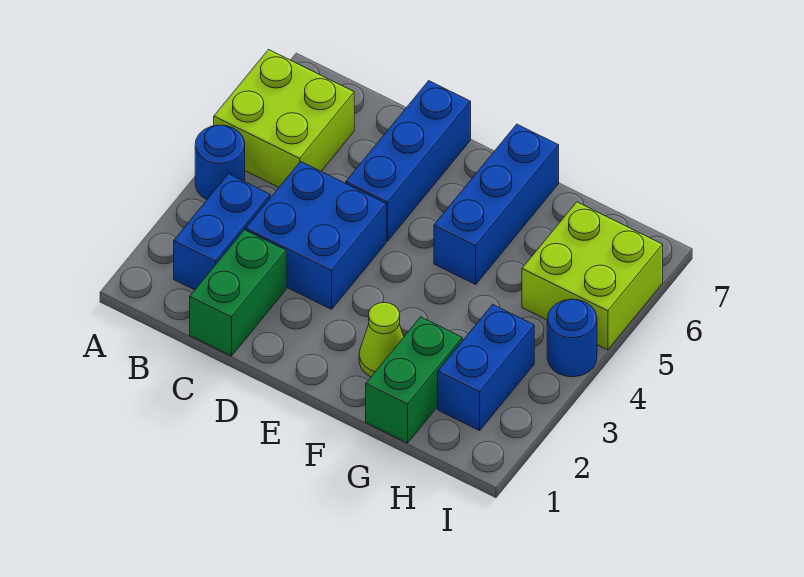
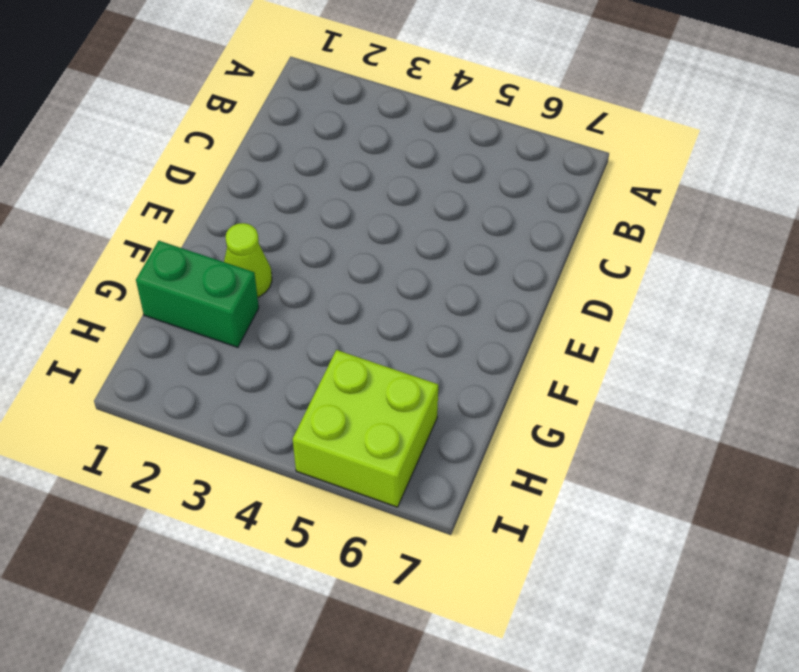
none -> blue 1x1 round brick [195,125,245,200]
none -> lime 2x2 brick [214,50,354,187]
none -> blue 1x2 brick [174,174,270,290]

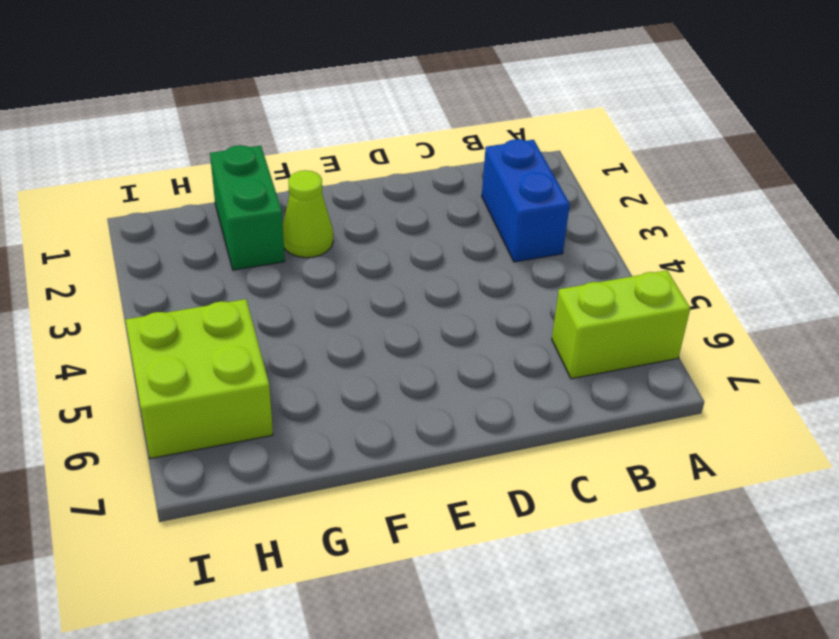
lime 1x2 brick [552,270,690,379] -> lime 2x2 brick [214,50,354,187]
none -> blue 1x1 round brick [195,125,245,200]
none -> green 1x2 brick [190,230,286,356]
none -> blue 2x2 brick [246,161,386,309]

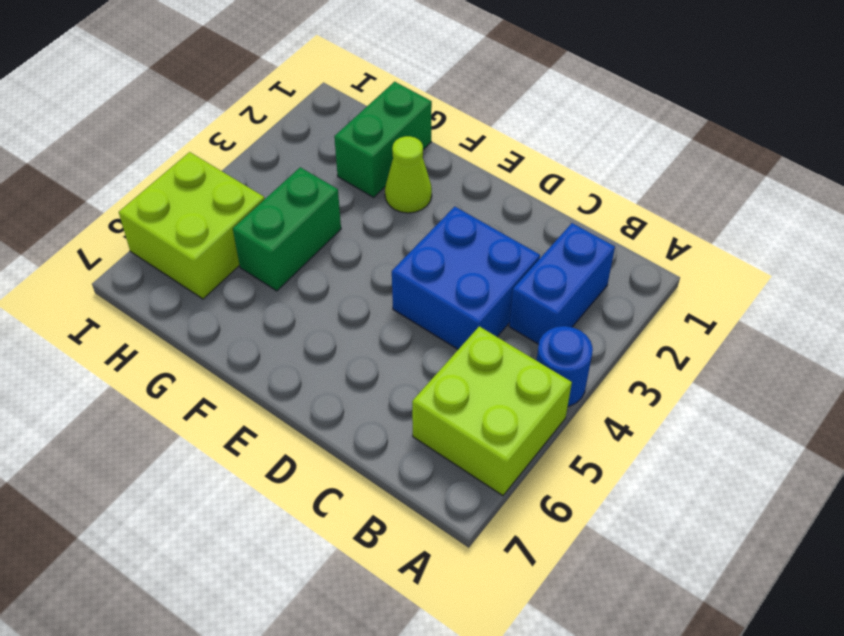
green 1x2 brick [233,167,341,291] -> green 1x2 brick moved to [190,230,286,356]
none -> blue 1x3 brick [346,81,471,241]
none -> blue 1x3 brick [434,124,559,284]
none -> blue 1x2 brick [438,304,534,431]

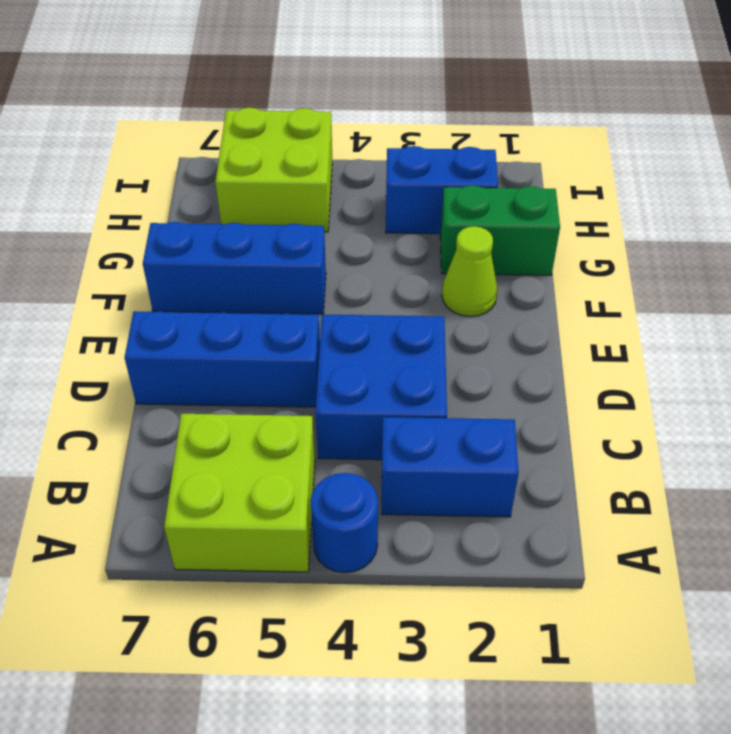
none -> green 1x2 brick [190,230,286,356]
none -> blue 1x1 round brick [547,299,597,377]

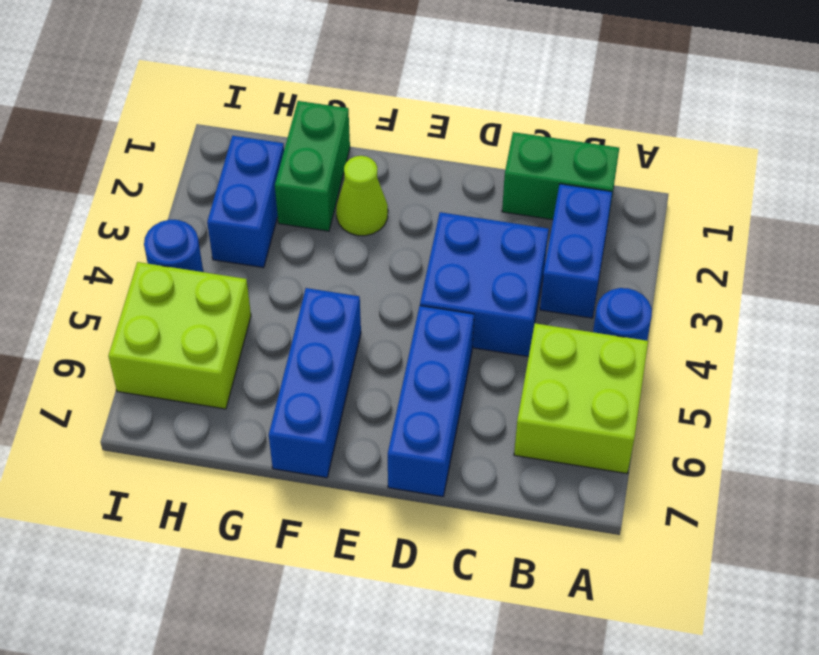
green 1x2 brick [502,132,619,220] -> green 1x2 brick turned to [190,230,286,356]

